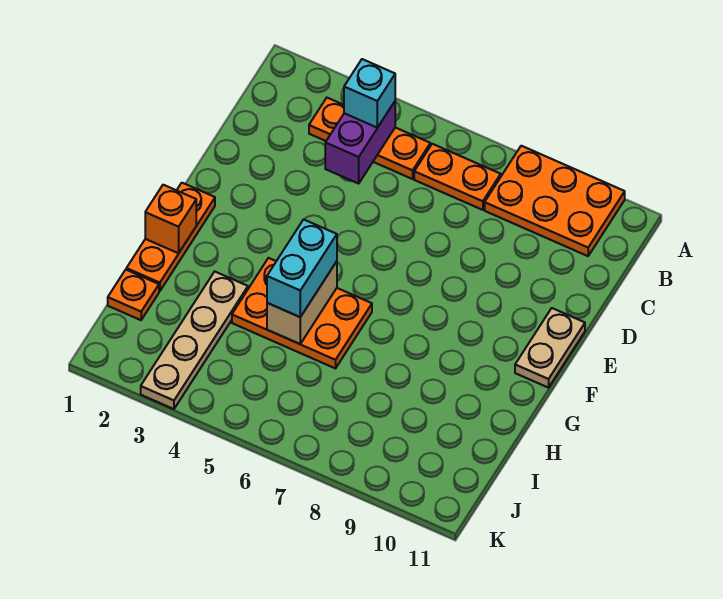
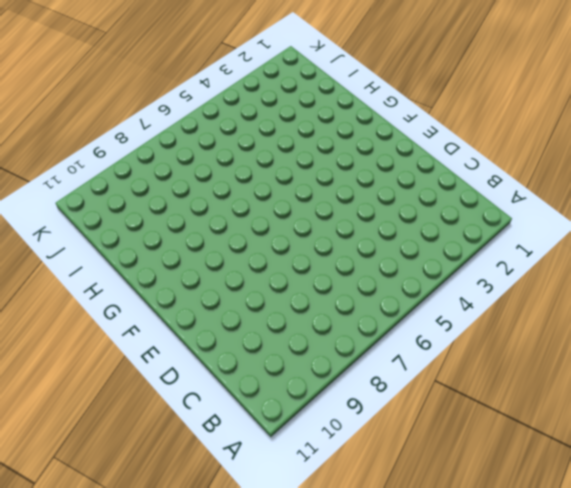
none -> orange 2x3 plate [485,146,625,256]
none -> orange 1x3 plate [309,98,430,179]
none -> orange 1x2 plate [414,144,501,210]

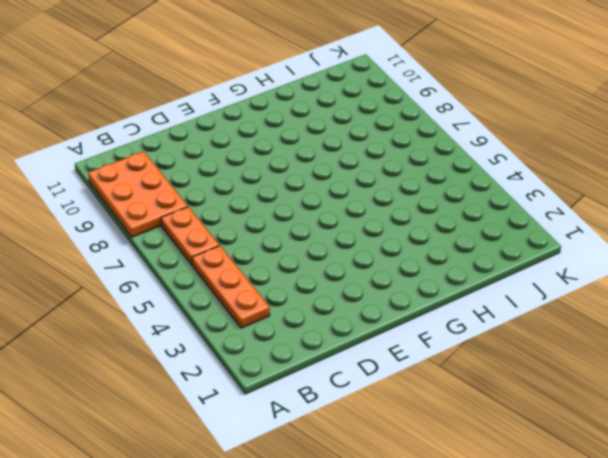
none -> tan 1x2 plate [515,308,585,388]
none -> orange 1x3 plate [126,183,215,291]
none -> orange 2x3 plate [232,258,372,368]

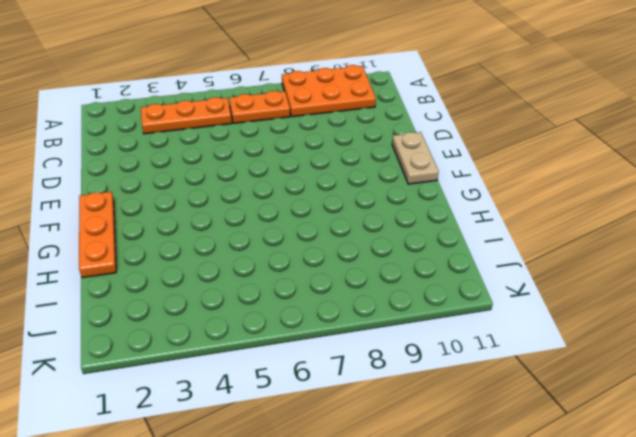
none -> orange 2x3 plate [232,258,372,368]
none -> tan 1x4 plate [141,272,248,409]
none -> orange 1x1 plate [108,270,159,320]

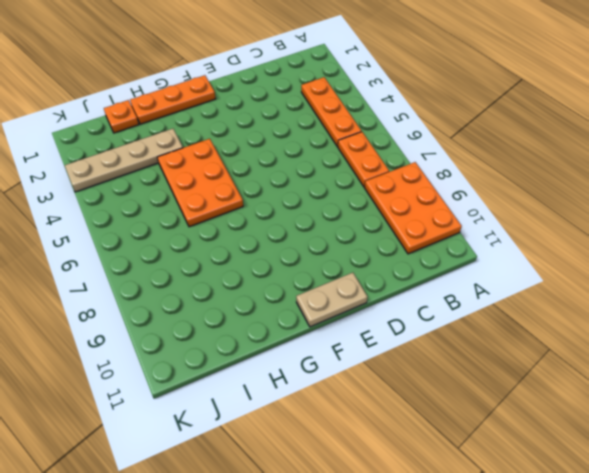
none -> purple 1x2 brick [325,102,395,184]
none -> orange 1x1 brick [145,185,196,253]
none -> tan 1x2 brick [267,261,337,344]

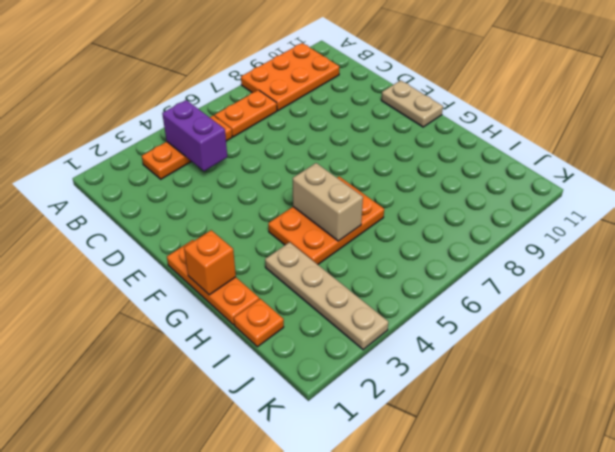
none -> cyan 1x1 brick [344,59,395,128]
none -> cyan 1x2 brick [267,219,337,317]

